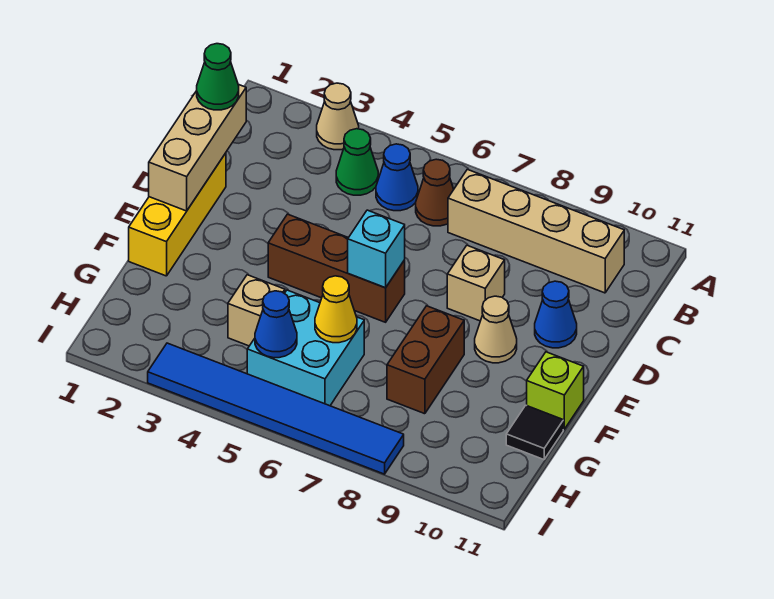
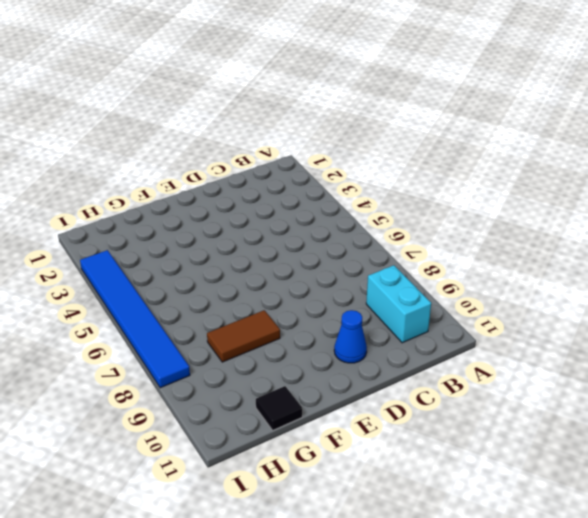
cyan 1x2 brick [366,265,431,343] -> tan 1x4 brick [448,169,624,293]
brown 1x2 tile [207,310,280,362] -> brown 1x2 brick [387,306,464,414]
none -> tan 1x1 cone [317,83,359,150]
none -> green 1x1 cone [336,129,378,195]
none -> blue 1x1 cone [376,144,418,211]

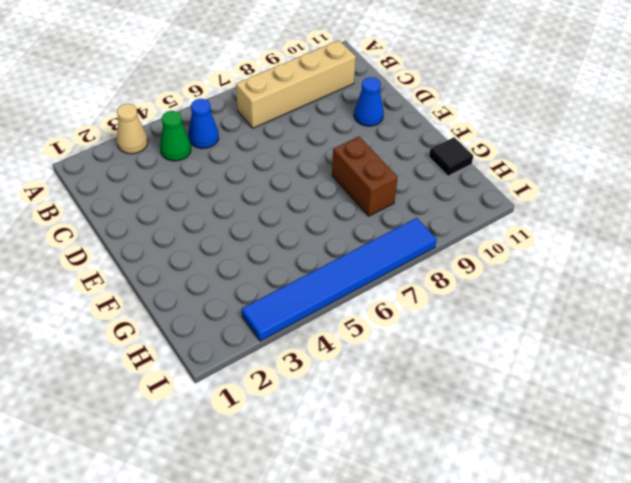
none -> brown 1x1 cone [416,159,454,226]
none -> yellow 1x3 brick [129,153,226,276]
none -> tan 1x1 brick [447,245,505,321]

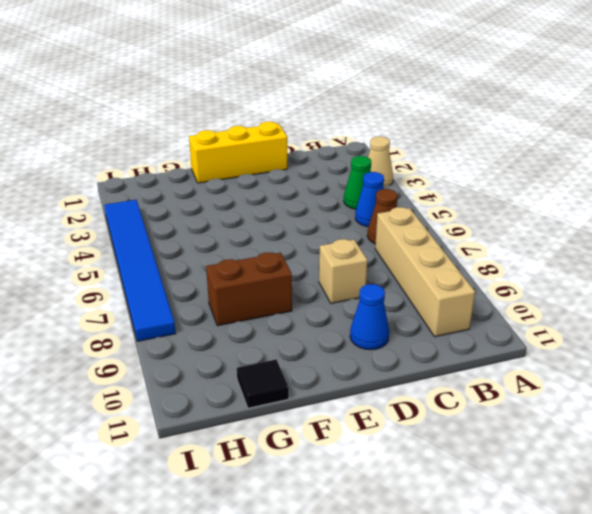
none -> brown 1x3 brick [268,214,405,322]
none -> tan 1x1 cone [475,296,517,363]
none -> lime 1x1 brick [527,352,584,429]

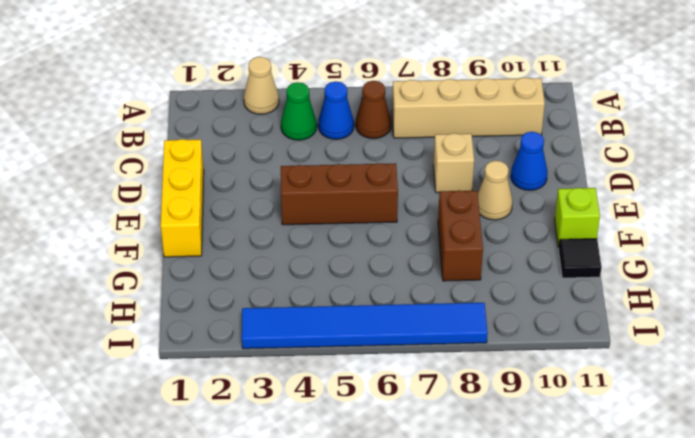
none -> tan 1x1 brick [228,275,285,346]
none -> cyan 2x2 brick [247,290,364,406]
none -> tan 1x3 brick [149,85,246,211]

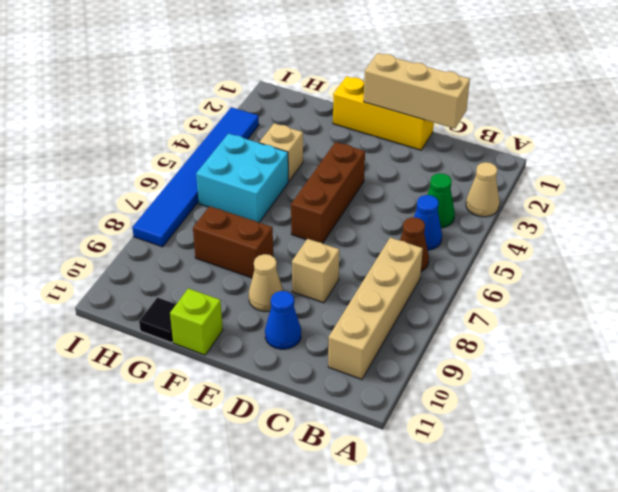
none -> cyan 1x1 brick [348,210,405,288]
none -> yellow 1x1 cone [315,276,357,343]
none -> blue 1x1 cone [255,291,297,358]

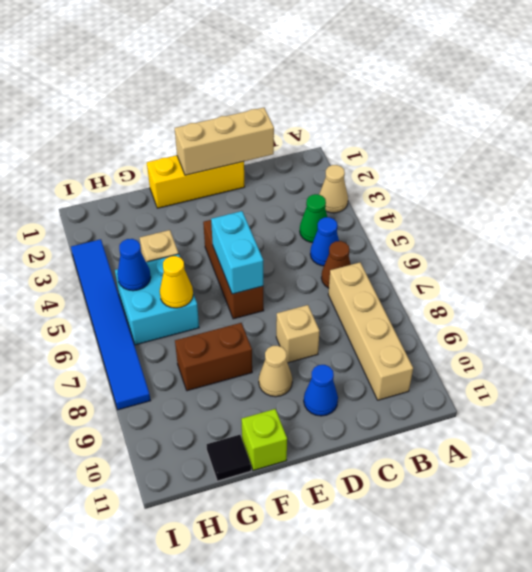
cyan 1x2 brick [211,211,263,294] -> cyan 1x1 brick [348,210,405,288]
none -> green 1x1 cone [197,44,239,110]

